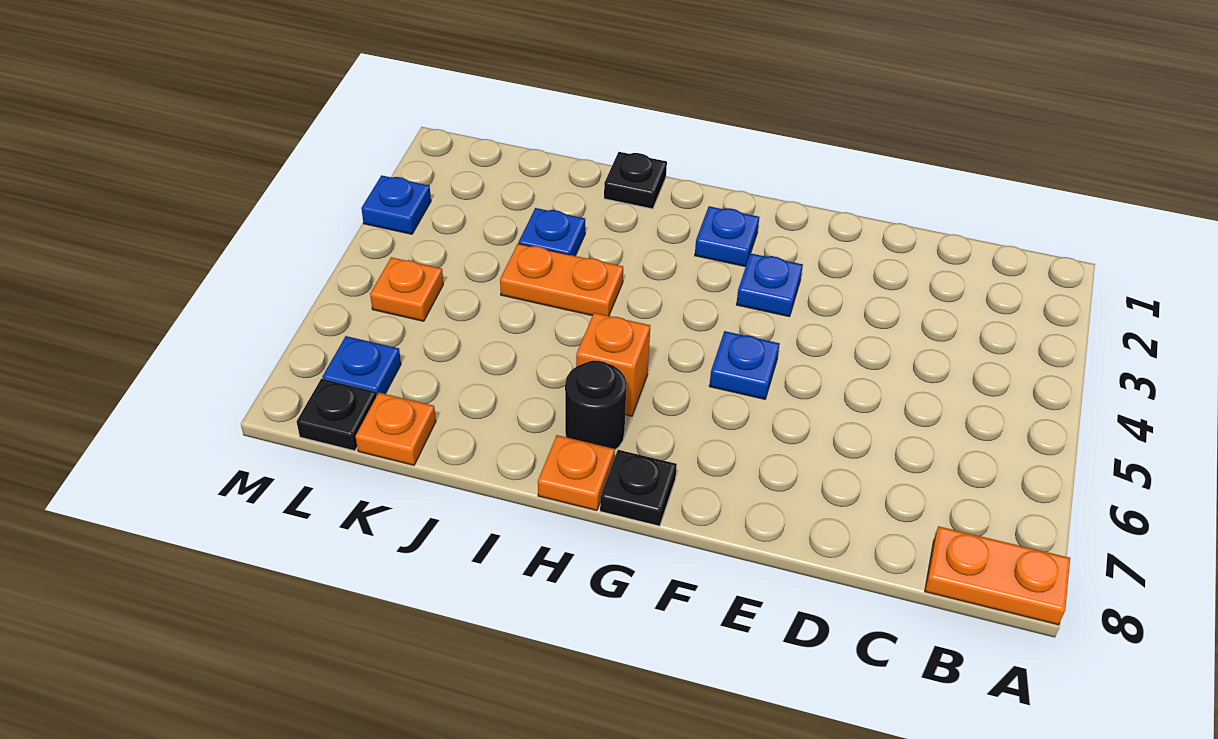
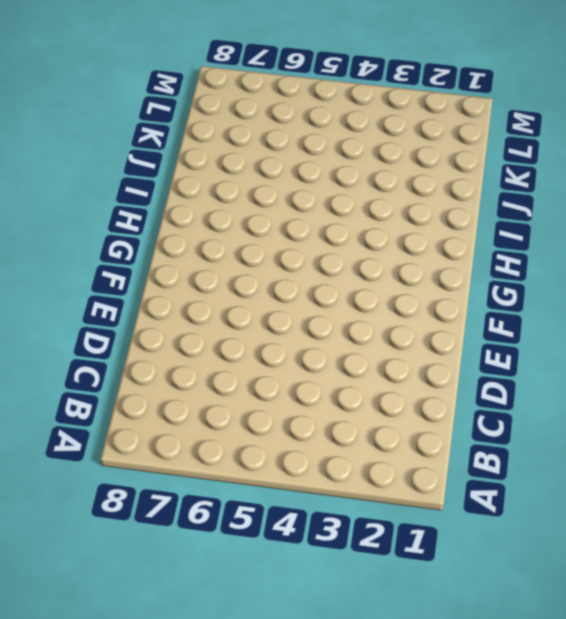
none -> orange 1x2 plate [925,526,1070,625]
none -> blue 1x1 plate [736,253,803,317]
none -> blue 1x1 plate [709,331,780,399]

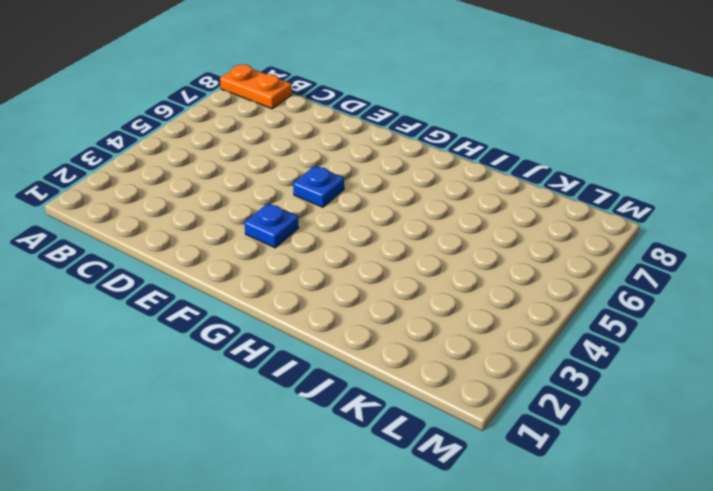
none -> blue 1x1 plate [695,206,759,267]
none -> black 1x1 plate [600,450,677,526]
none -> orange 1x1 brick [576,313,650,416]

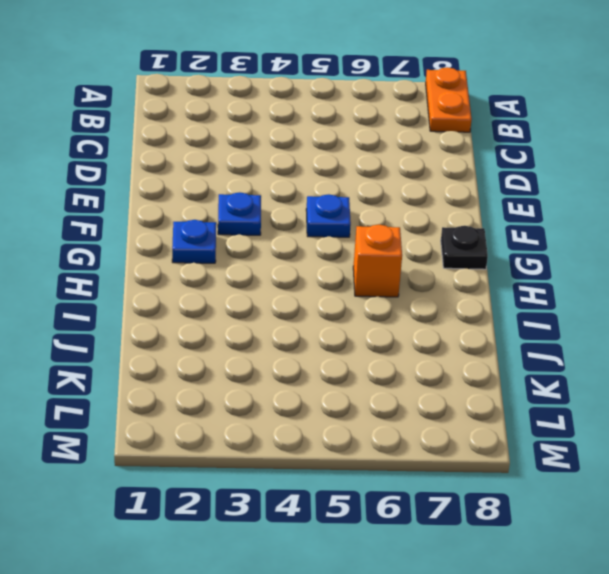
none -> black 1x1 round brick [565,361,627,450]
none -> orange 1x1 plate [538,435,615,511]
none -> black 1x1 plate [604,152,667,209]

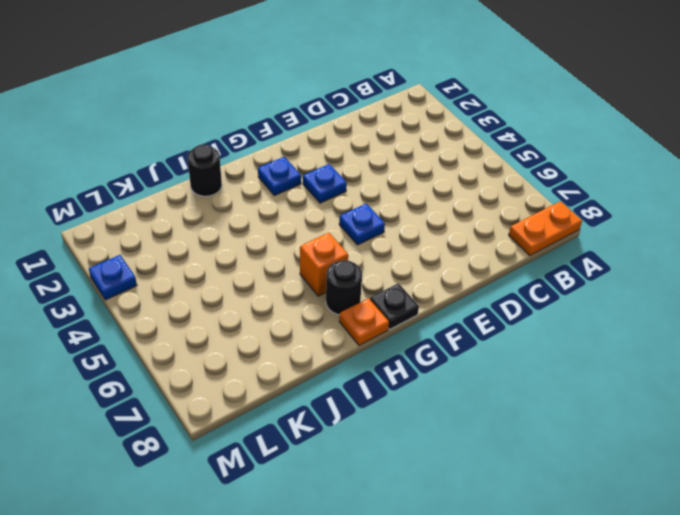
black 1x1 round brick [187,144,222,196] -> black 1x1 plate [604,152,667,209]
none -> orange 1x2 plate [500,244,623,316]
none -> blue 1x1 plate [519,208,585,256]
none -> orange 1x1 plate [355,393,436,465]

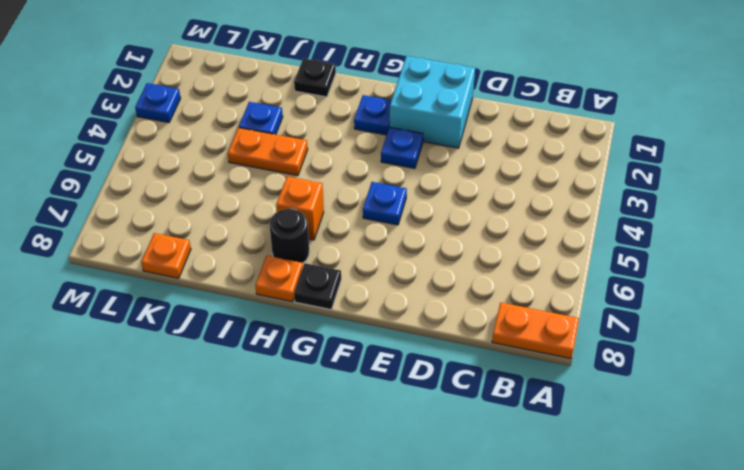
cyan 2x2 brick [390,56,475,148] -> none
none -> orange 1x1 plate [370,257,443,321]
none -> blue 1x1 plate [322,336,401,396]
none -> black 1x1 plate [297,379,376,451]

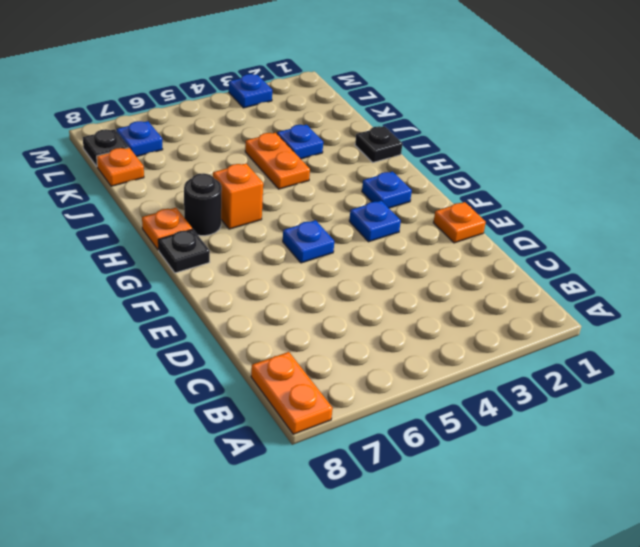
orange 1x1 plate [433,202,486,243] -> orange 1x1 plate moved to [370,257,443,321]

